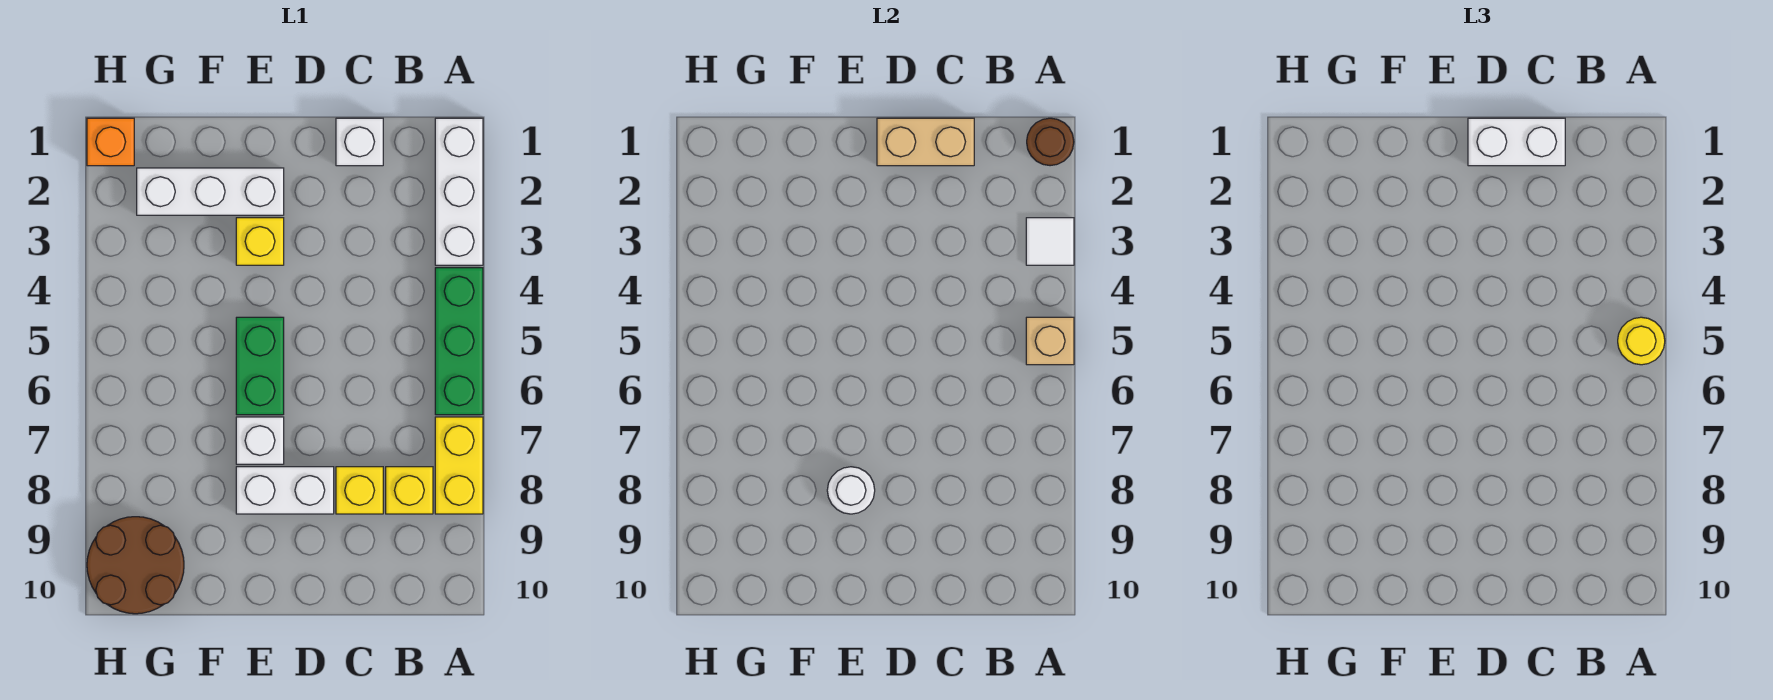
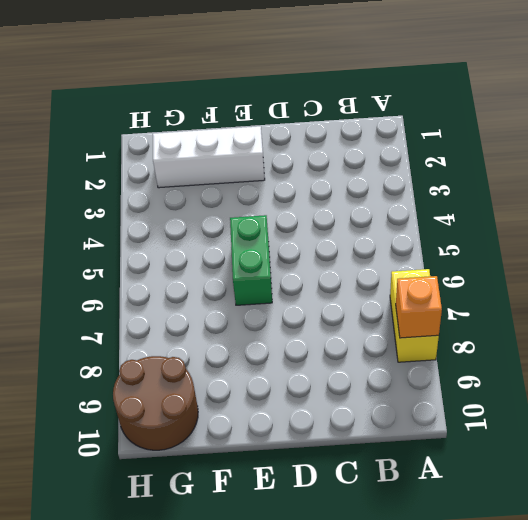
orange 1x1 brick [396,276,442,338] -> orange 1x1 brick moved to [87,118,134,166]
none -> white 1x3 brick [435,118,483,265]
none -> green 1x3 brick [435,268,483,415]
none -> yellow 1x1 brick [386,467,433,514]

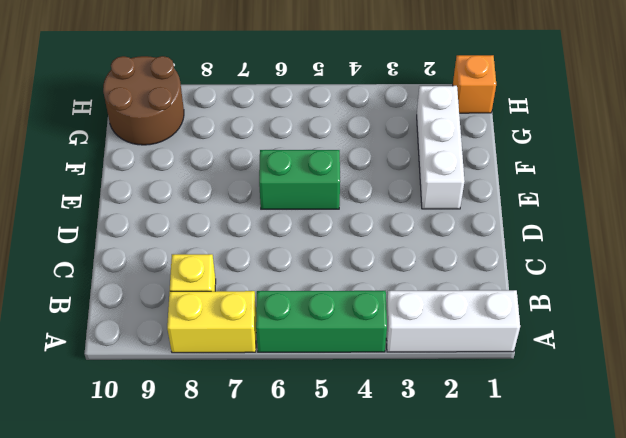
none -> white 1x1 brick [336,118,383,166]
none -> yellow 1x1 brick [336,467,383,514]
none -> white 1x2 brick [236,467,334,514]

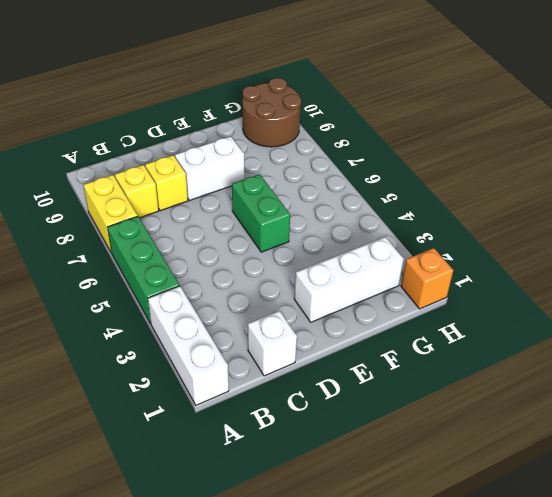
none -> yellow 1x1 brick [236,218,284,265]
none -> white 1x1 brick [236,417,284,464]
none -> brown 1x1 round brick [1027,118,1074,166]

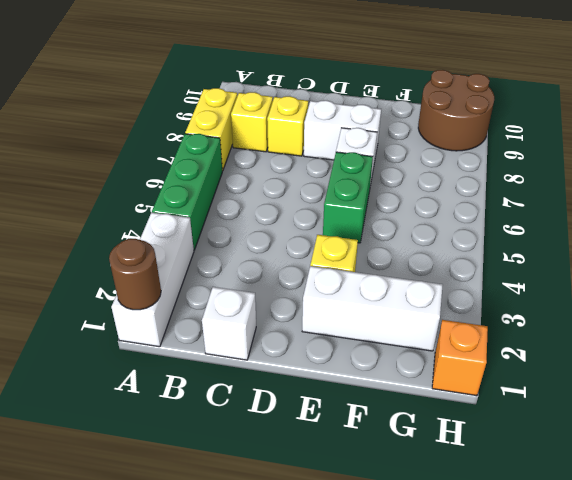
none -> white 1x1 tile [1026,218,1074,265]
none -> tan 1x1 brick [1026,317,1074,365]
none -> tan 1x2 brick [877,118,974,166]

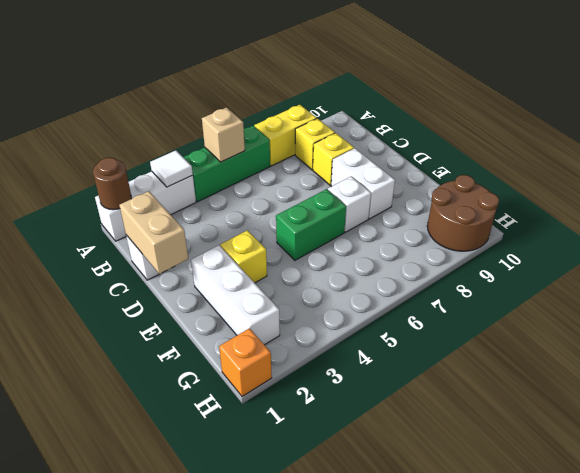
none -> white 1x1 round brick [827,467,875,514]
none -> yellow 1x1 round brick [1618,317,1665,365]
none -> white 1x2 brick [1468,118,1565,166]

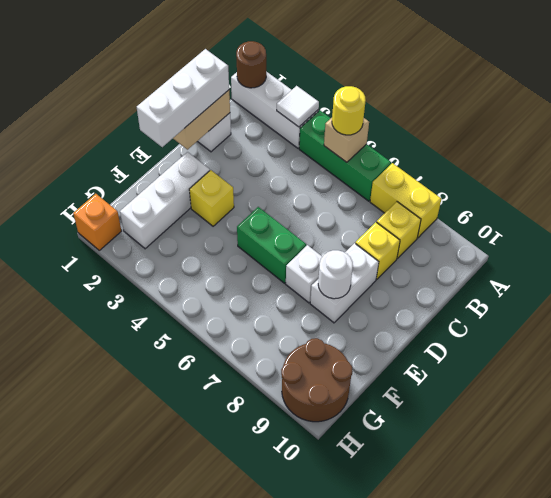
white 1x3 brick [137,49,229,147] -> white 1x2 brick [1468,118,1565,166]

